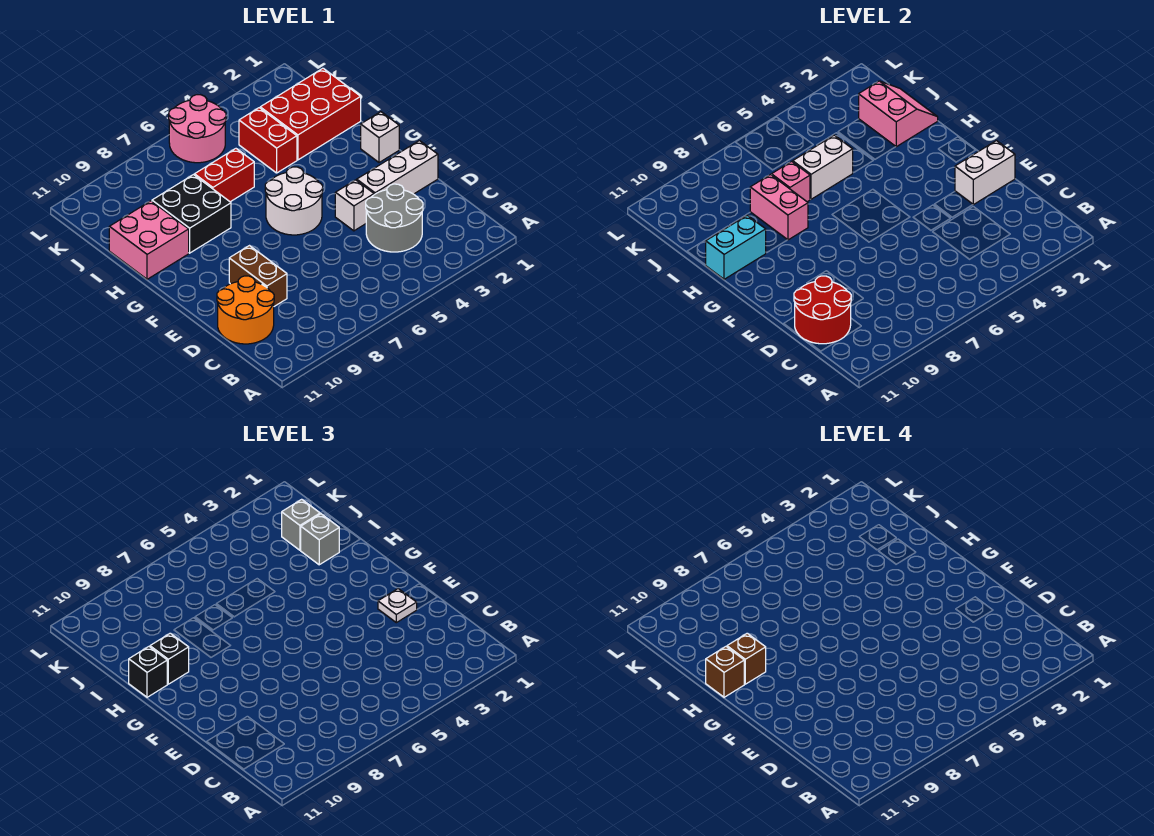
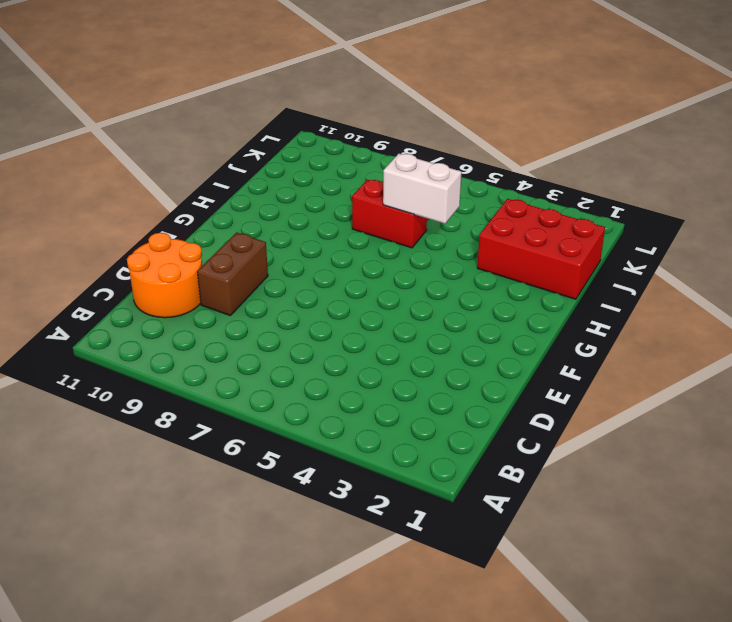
none -> grey 2x2 round brick [366,184,423,252]
none -> white 1x3 brick [357,141,438,195]
none -> white 1x1 brick [335,180,374,231]

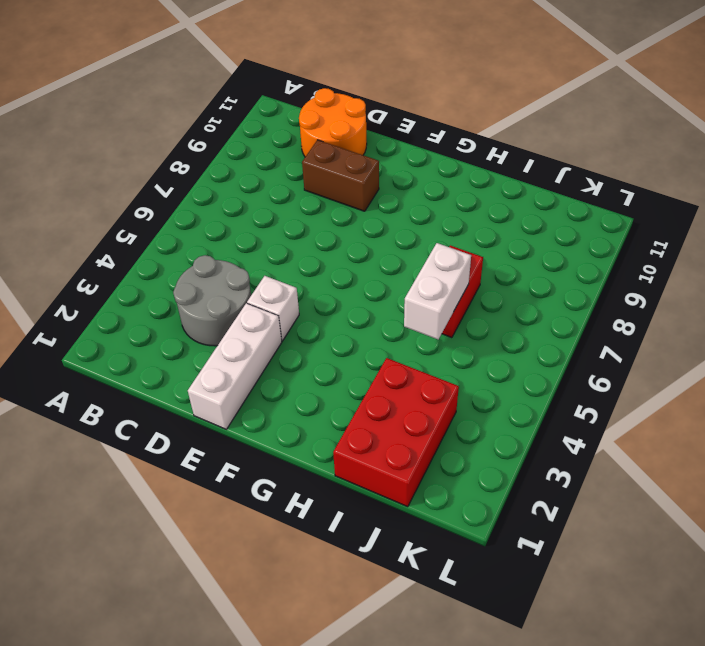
none -> white 2x2 round brick [265,167,323,235]
none -> white 1x1 brick [361,112,399,162]
none -> black 2x2 brick [152,175,231,253]

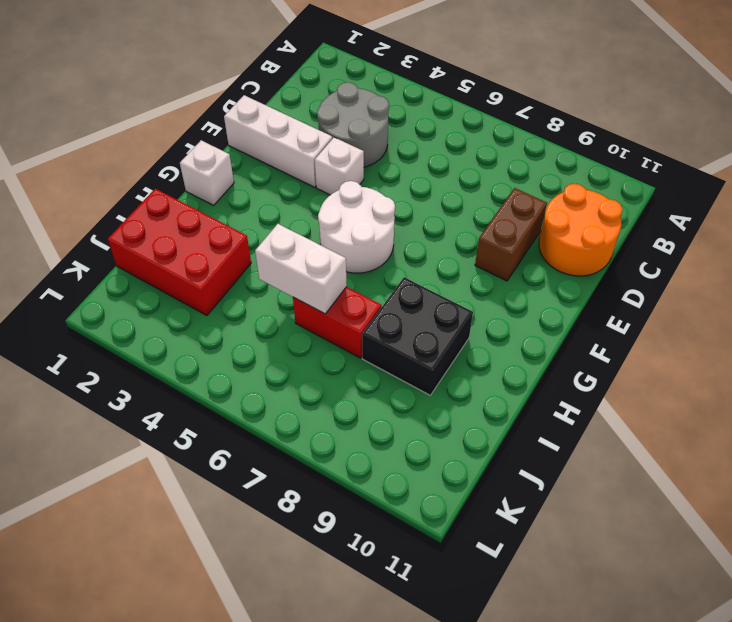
none -> pink 2x2 brick [109,201,189,279]
none -> red 1x2 brick [239,108,297,173]
none -> pink 2x2 round brick [169,95,226,163]

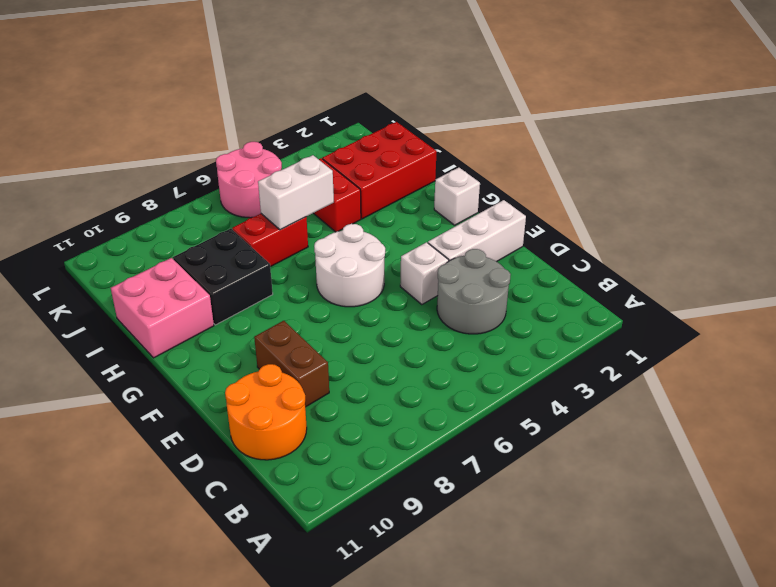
none -> red 2x2 round brick [794,276,851,344]
none -> white 1x2 brick [955,141,1015,205]
none -> pink 1x2 brick [750,175,808,240]

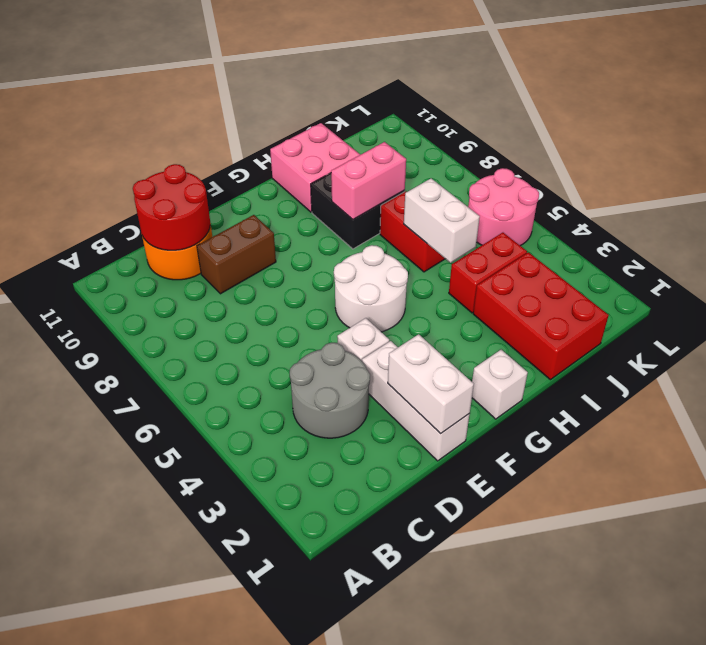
none -> cyan 1x2 brick [706,215,766,279]
none -> pink 2x2 slope [859,81,938,147]
none -> pink 1x1 brick [772,161,810,202]

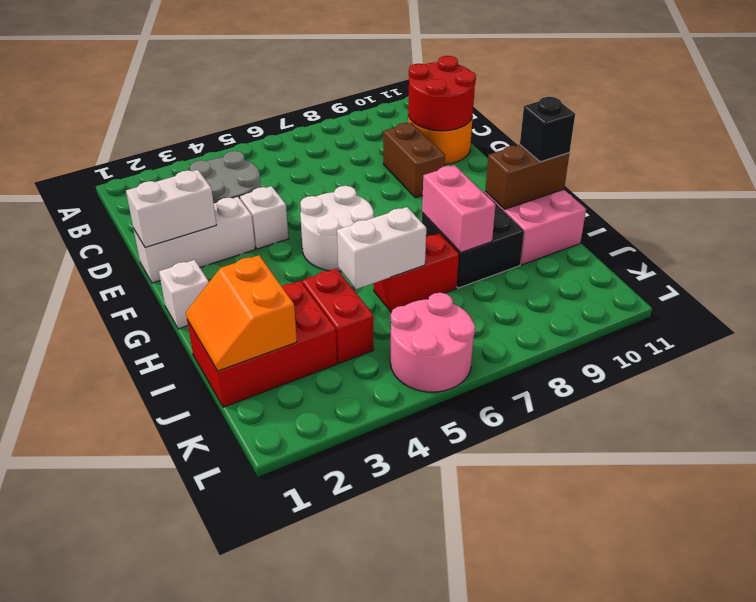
brown 1x2 brick [485,145,569,209] -> cyan 1x2 brick [706,215,766,279]
orange 2x2 slope [186,255,297,371] -> pink 2x2 slope [859,81,938,147]
none -> pink 1x1 brick [772,161,810,202]
none -> white 1x1 plate [378,589,417,623]
none -> black 1x1 brick [150,633,189,684]

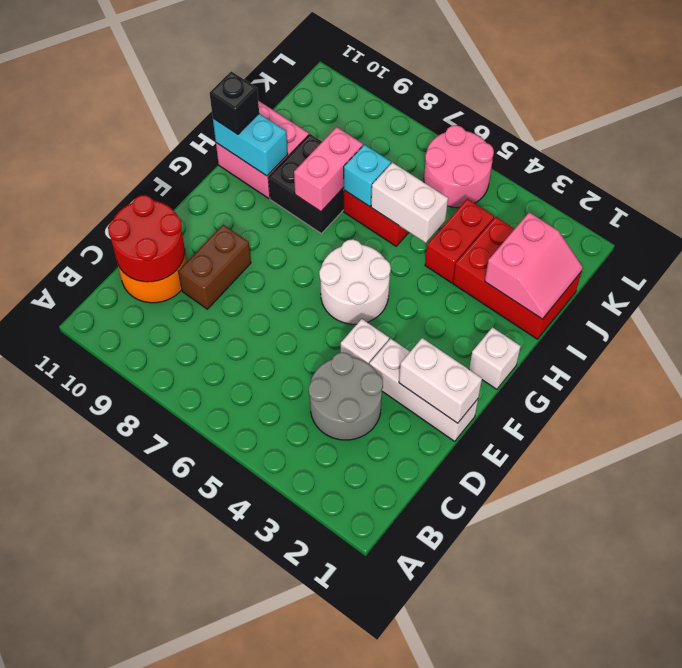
cyan 1x1 brick [344,145,391,207] -> pink 1x1 brick [772,161,810,202]
none -> white 1x1 plate [378,589,417,623]
none -> black 1x1 brick [150,633,189,684]
none -> grey 1x1 brick [300,514,339,565]

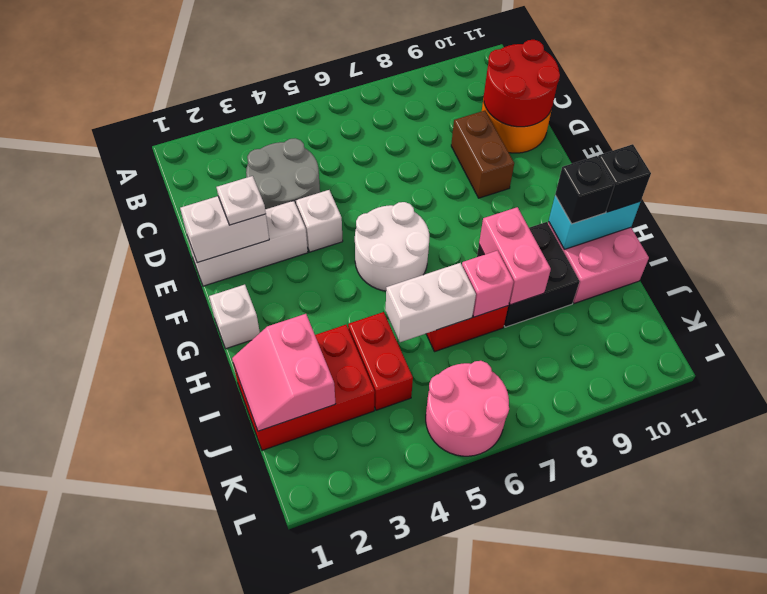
none -> grey 1x1 brick [300,514,339,565]
none -> grey 1x1 brick [282,499,320,550]
none -> brown 1x1 brick [727,633,766,684]

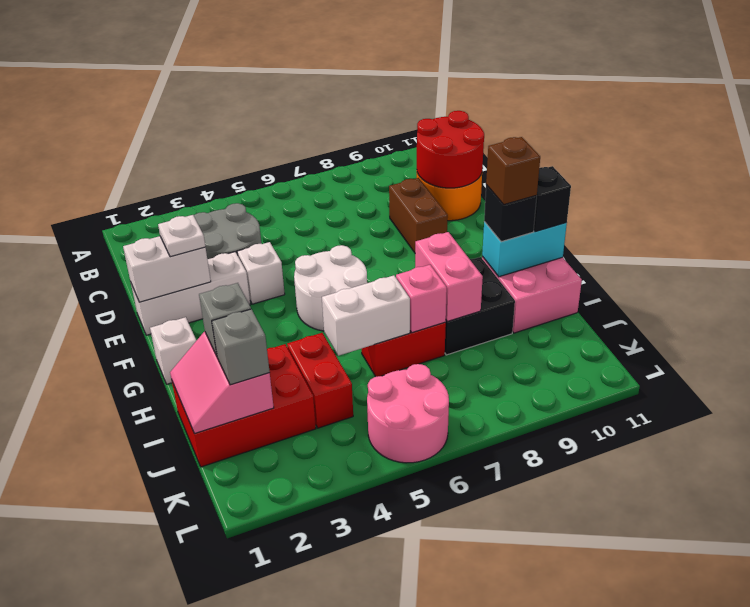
none -> brown 1x1 brick [706,647,744,697]

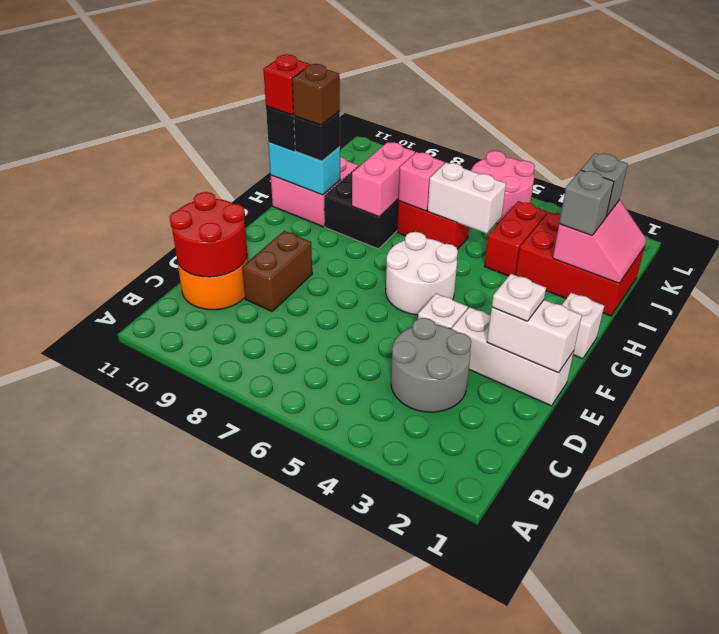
red 1x1 brick [263,55,310,115] -> brown 1x1 brick [706,647,744,697]

